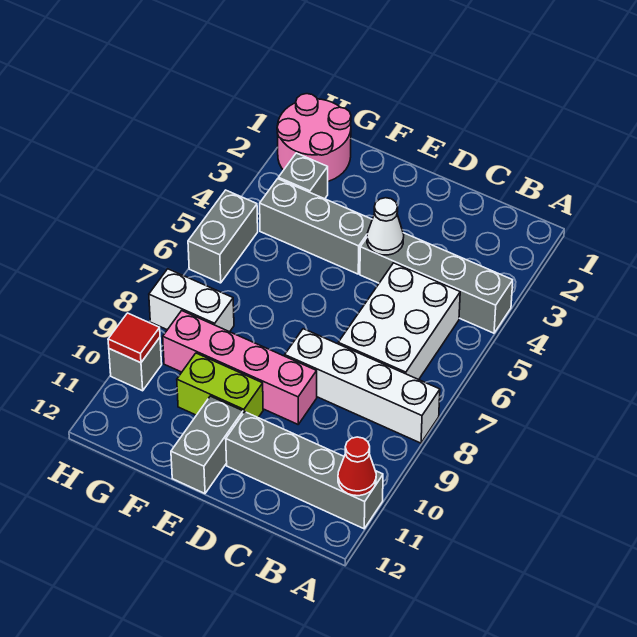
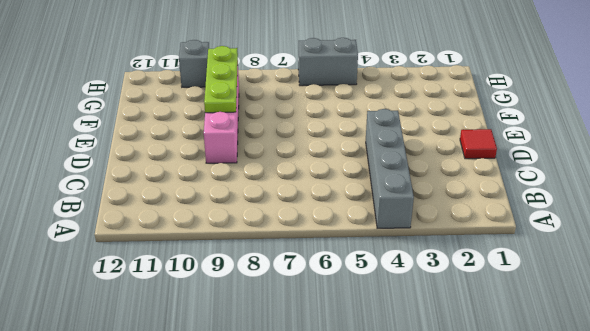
red 1x1 tile [460,129,497,159] -> red 1x1 tile moved to [108,313,160,363]
lime 1x3 plate [204,46,238,113] -> none
none -> white 1x4 brick [285,329,440,443]
none -> grey 1x4 brick [226,412,383,529]
none -> white 2x3 brick [338,263,460,380]

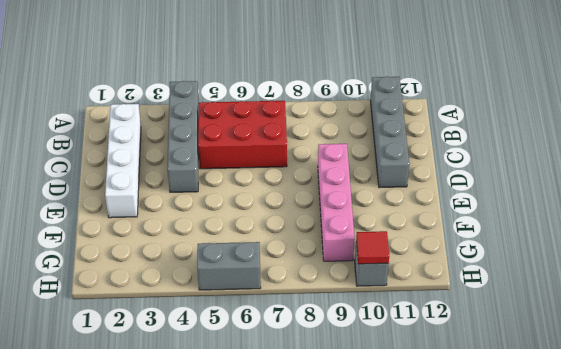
white 1x4 brick [105,104,141,218] -> white 1x4 brick moved to [285,329,440,443]
red 2x3 brick [198,101,287,169] -> white 2x3 brick [338,263,460,380]
none -> grey 1x3 brick [260,179,372,274]
none -> lime 1x2 brick [177,353,263,417]
none -> grey 1x2 brick [171,396,243,494]

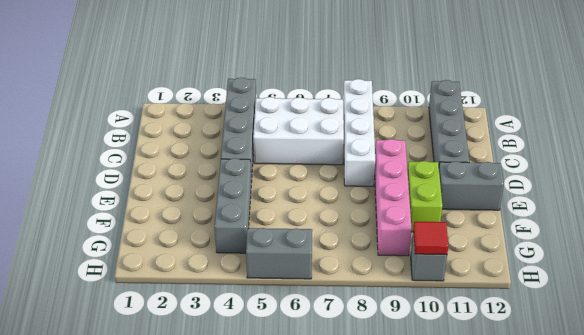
none -> pink 2x2 round brick [277,94,351,181]
none -> grey 1x1 brick [278,153,328,199]
none -> white 1x2 brick [149,269,234,332]

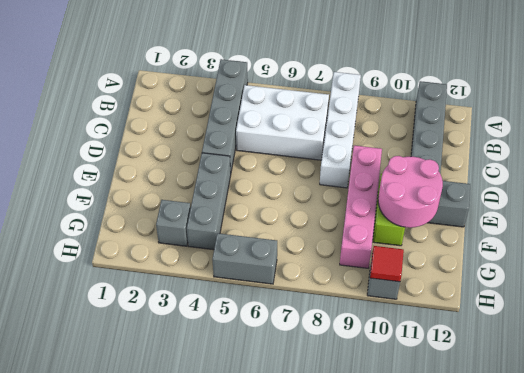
pink 2x2 round brick [378,156,443,228] -> pink 2x2 round brick moved to [277,94,351,181]
none -> white 1x2 brick [149,269,234,332]
none -> red 1x1 cone [338,437,376,496]
none -> white 1x1 cone [367,198,404,255]

